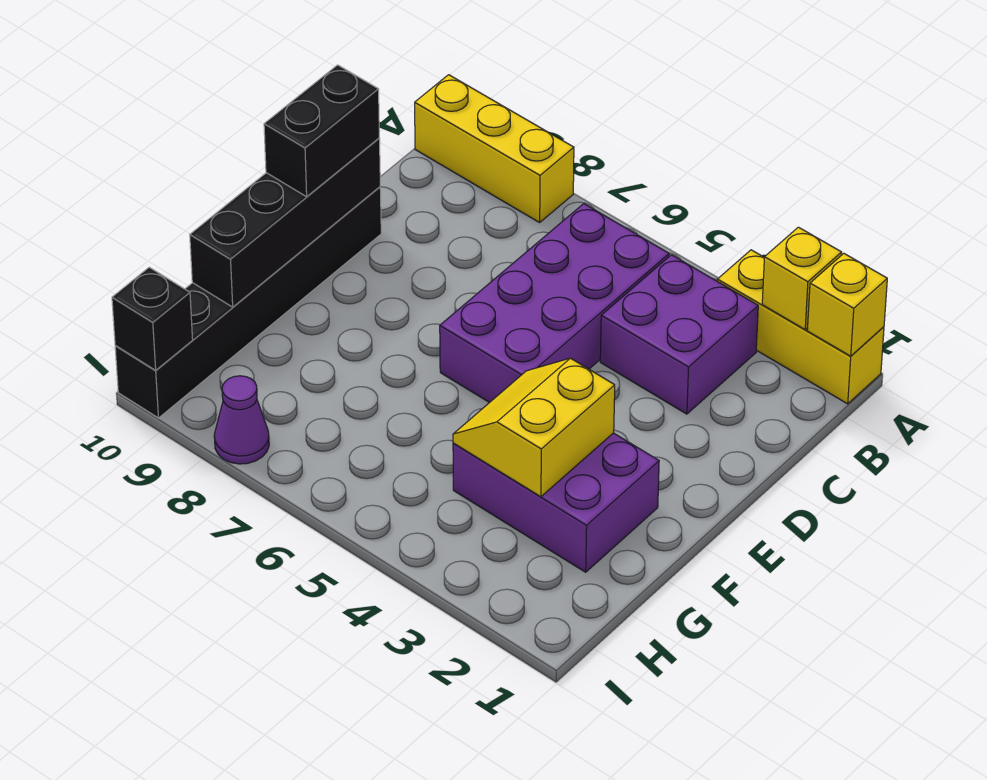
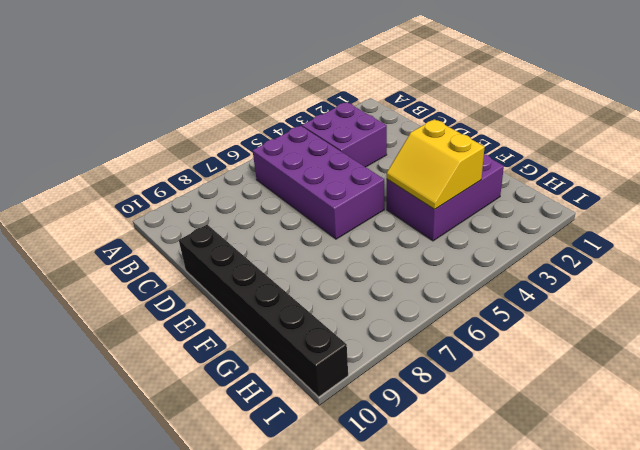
none -> yellow 1x3 brick [717,250,884,404]
none -> yellow 1x3 brick [415,75,574,222]
none -> purple 1x1 cone [214,376,269,464]

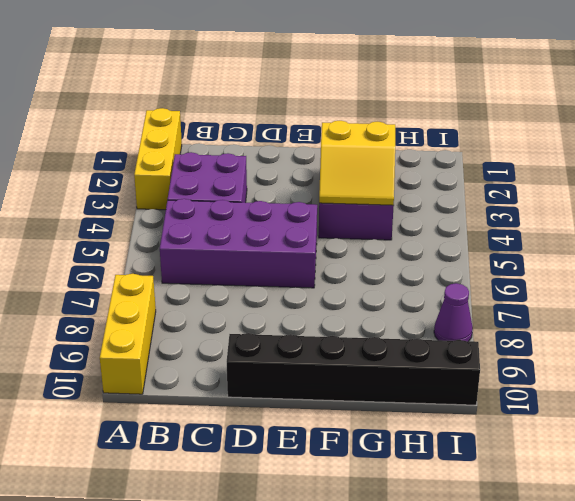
none -> yellow 1x1 brick [807,253,887,356]
none -> yellow 1x1 brick [762,227,842,329]
none -> black 1x4 brick [190,138,380,307]

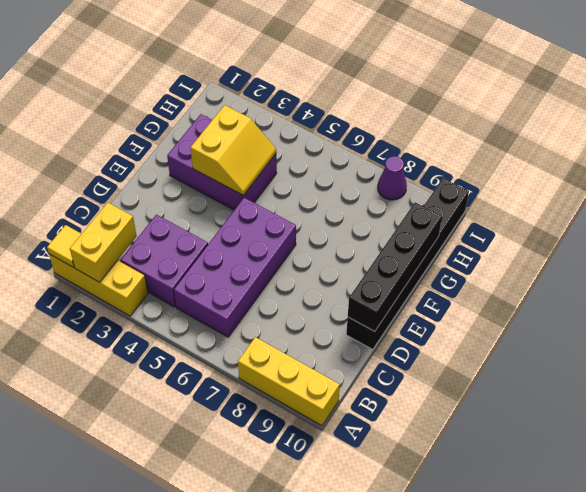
yellow 1x1 tile [47,225,81,267] -> yellow 1x1 brick [807,253,887,356]
yellow 1x2 brick [70,203,137,282] -> yellow 1x1 brick [762,227,842,329]
none -> black 1x1 brick [112,267,193,370]
none -> black 1x2 brick [264,65,379,197]

